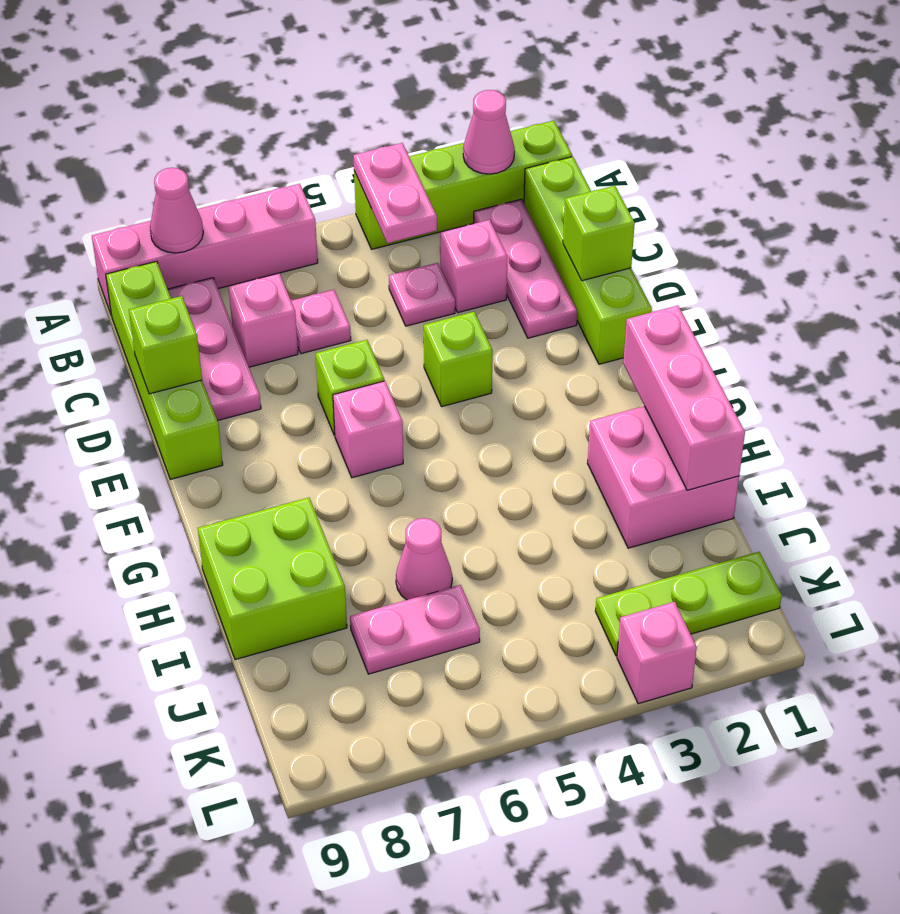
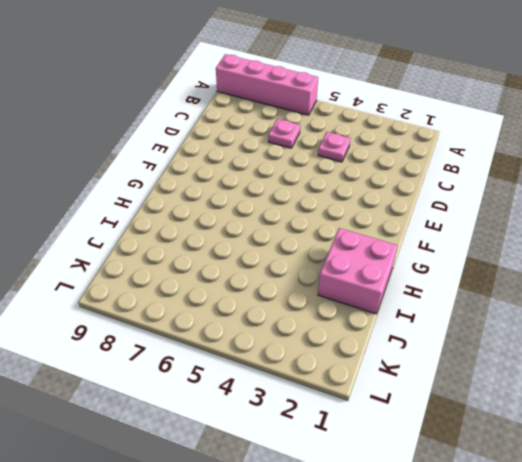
none -> lime 1x4 brick [354,121,572,249]
none -> lime 1x4 brick [524,157,652,364]
none -> pink 1x3 plate [474,199,577,338]

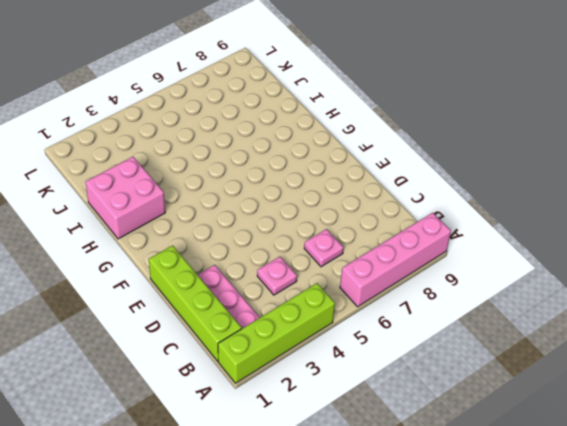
none -> pink 1x3 plate [168,278,261,421]
none -> lime 1x4 brick [106,261,223,480]
none -> pink 1x1 brick [440,220,508,313]

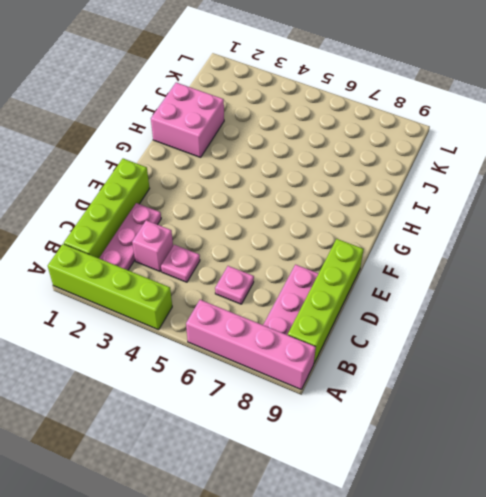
none -> pink 1x1 brick [229,274,298,367]
none -> lime 1x1 brick [424,312,493,407]
none -> lime 1x1 brick [316,340,384,435]

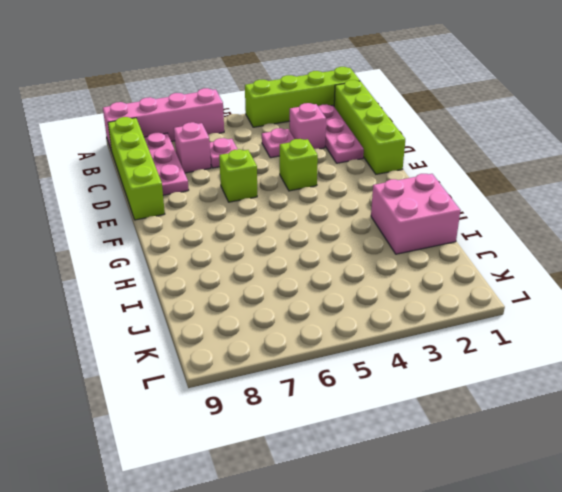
none -> pink 1x1 brick [333,381,403,478]
none -> lime 2x2 brick [198,498,347,660]
none -> pink 1x1 cone [396,518,452,600]

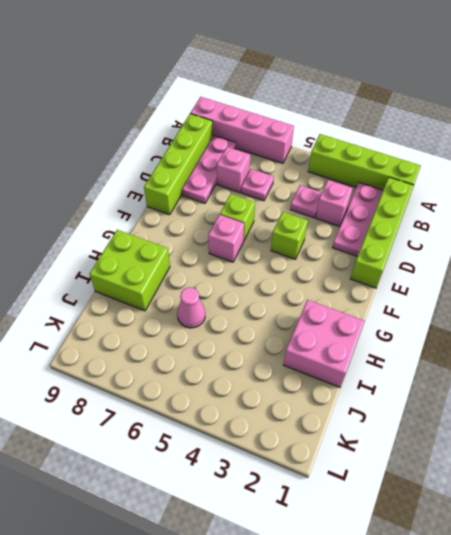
none -> pink 1x2 plate [350,585,480,674]
none -> lime 1x3 plate [595,552,782,656]
none -> pink 1x1 brick [617,602,697,704]

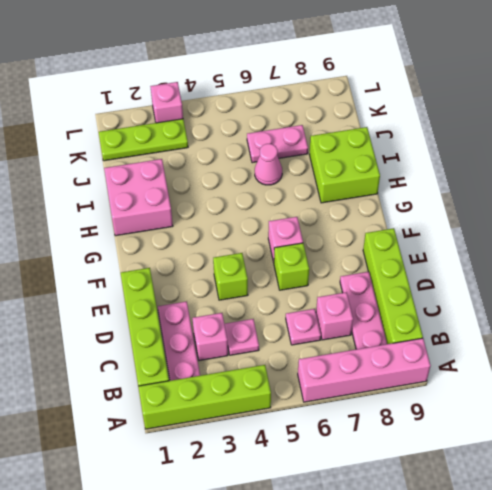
none -> pink 1x1 cone [463,90,515,174]
none -> pink 1x2 plate [353,143,437,243]
none -> pink 1x1 cone [150,168,203,253]

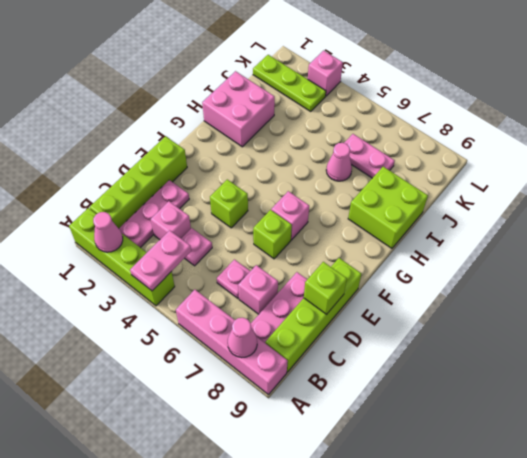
none -> lime 1x1 brick [563,186,635,281]
none -> pink 1x3 brick [623,305,745,490]

